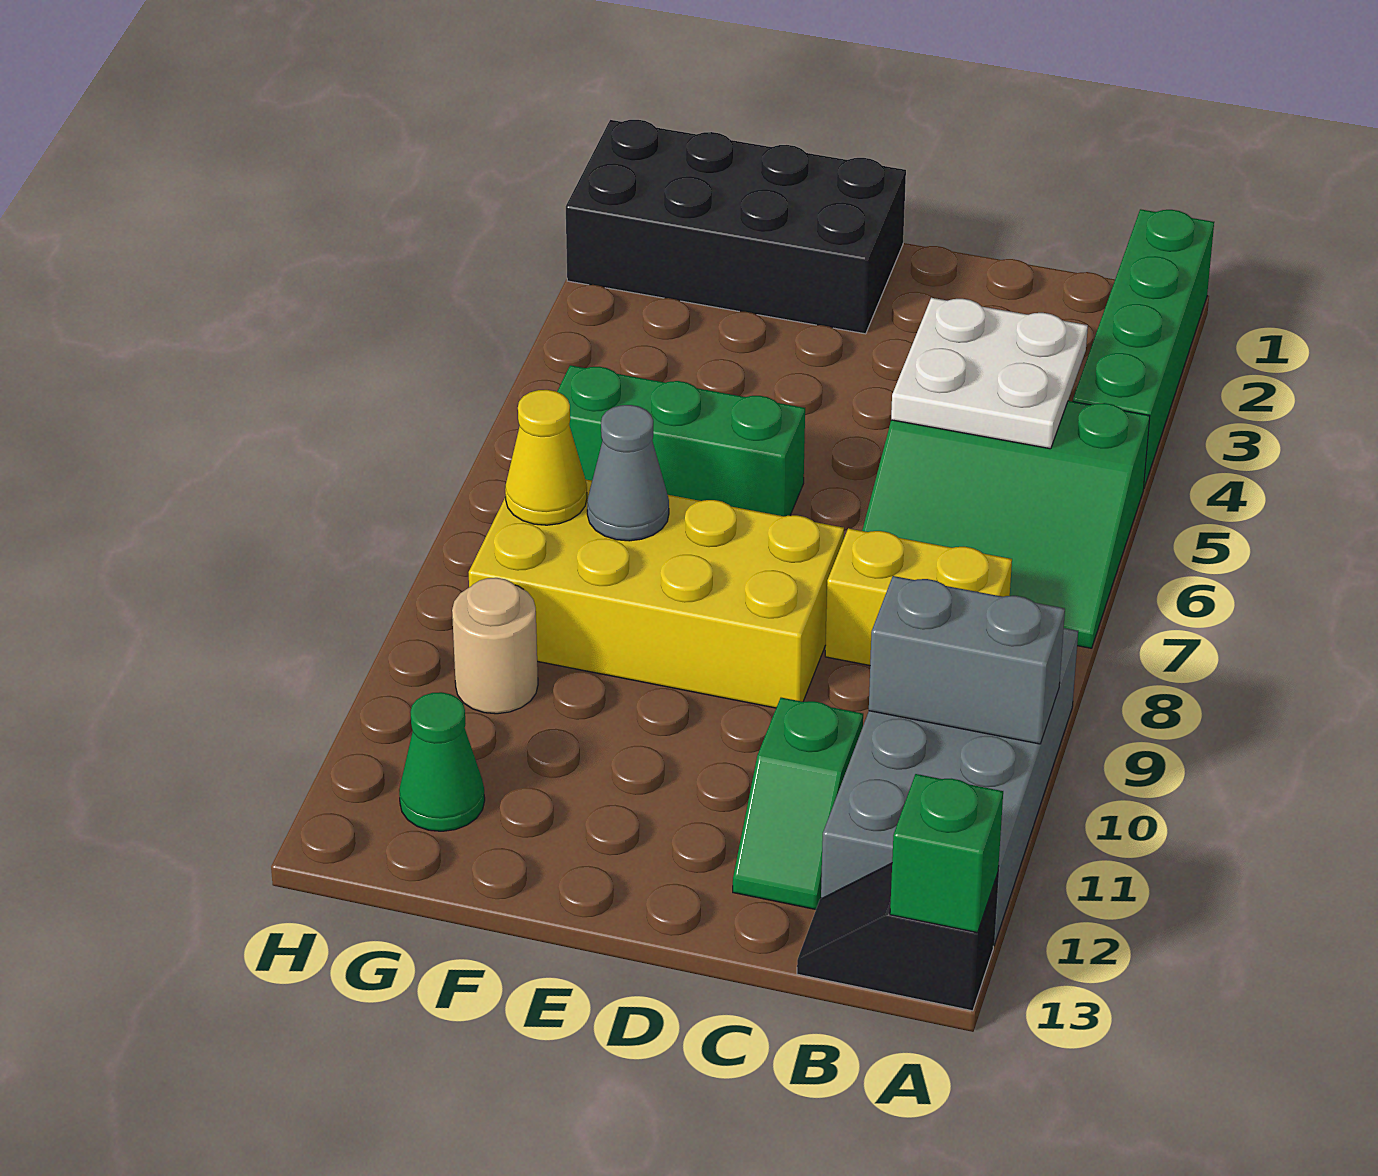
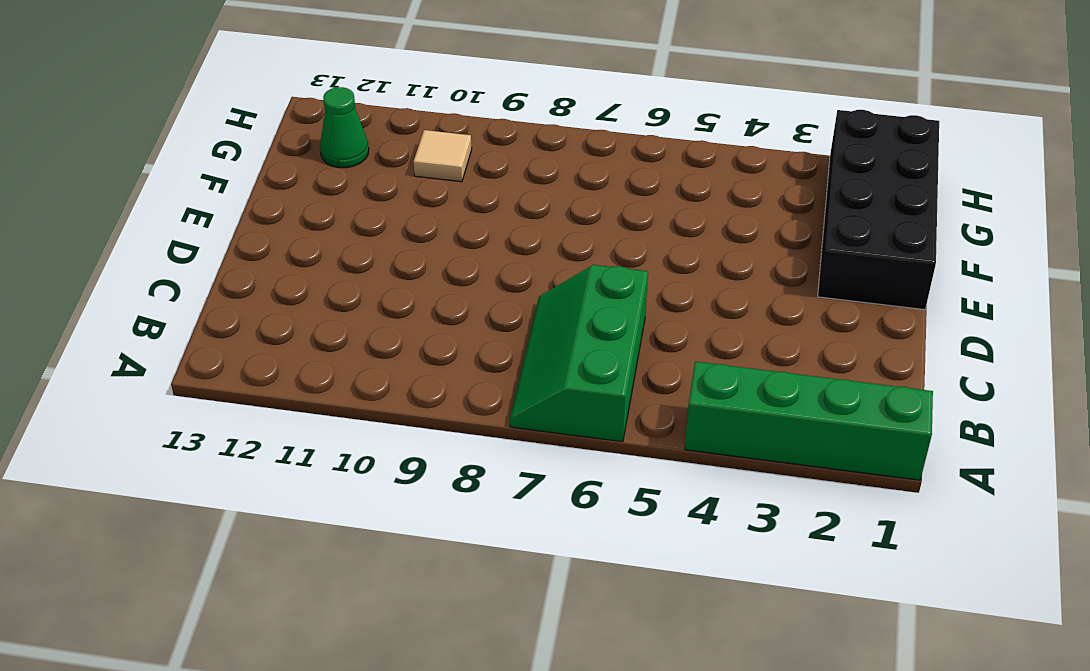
green 2x3 slope [510,265,648,442] -> green 3x3 slope [862,401,1150,648]
tan 1x1 tile [413,130,472,182] -> tan 1x1 round brick [452,578,538,714]
none -> grey 2x4 brick [821,628,1078,946]
none -> black 1x2 slope [797,863,998,1011]
none -> yellow 1x2 brick [825,528,1012,665]

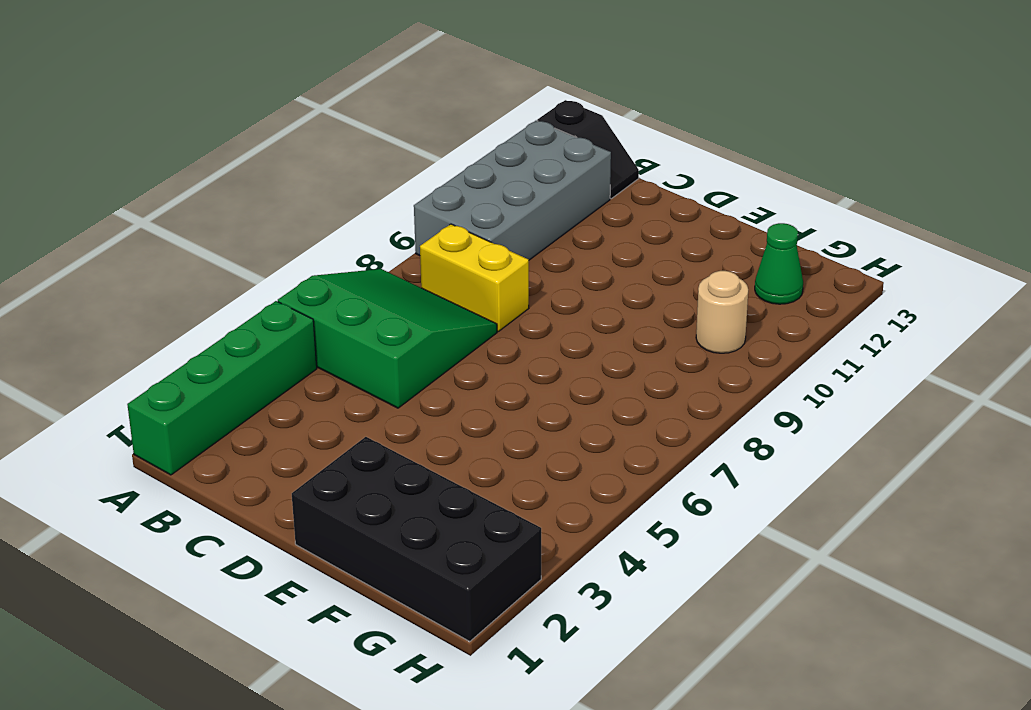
none -> green 1x2 slope [733,698,863,909]
none -> yellow 2x4 brick [469,479,844,708]
none -> green 1x3 brick [557,365,805,516]

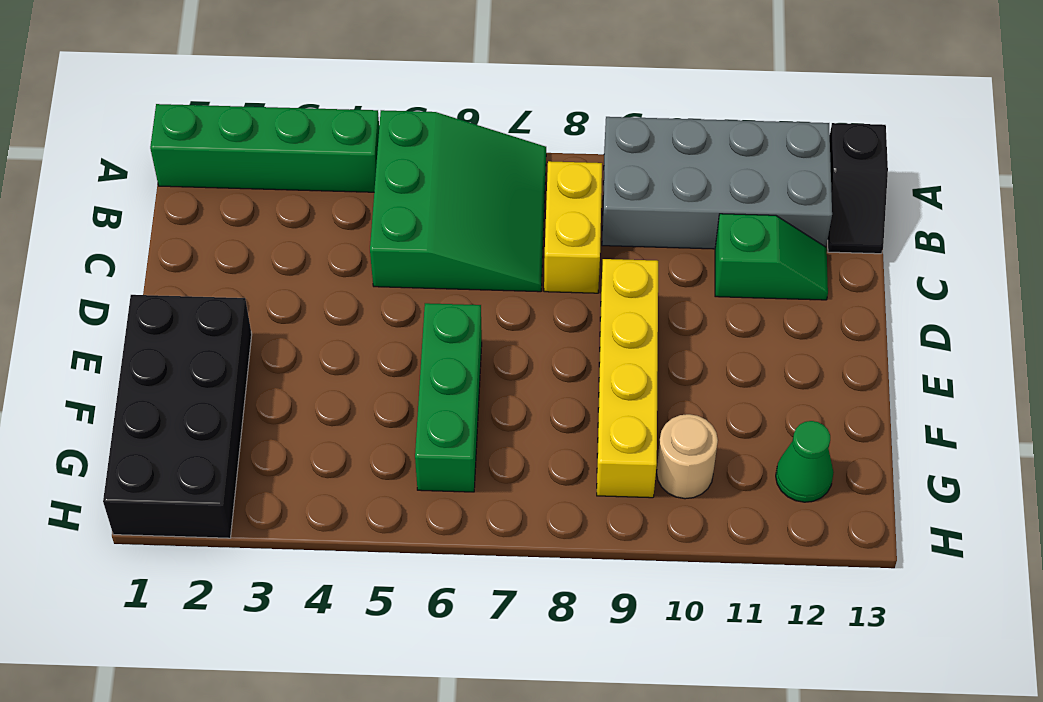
yellow 1x4 brick [597,259,658,498] -> yellow 2x4 brick [469,479,844,708]
none -> grey 1x2 brick [869,576,1065,744]
none -> green 1x1 brick [890,774,1003,933]
none -> white 2x2 plate [891,298,1088,449]

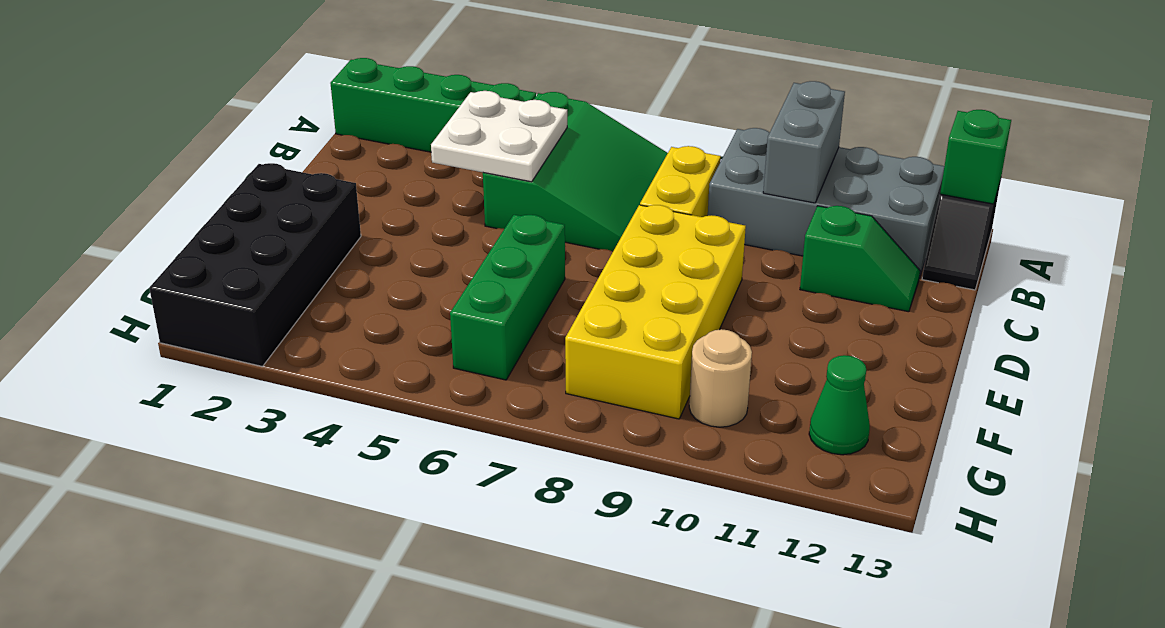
none -> grey 1x1 cone [587,405,669,541]
none -> yellow 1x1 cone [505,390,587,525]

